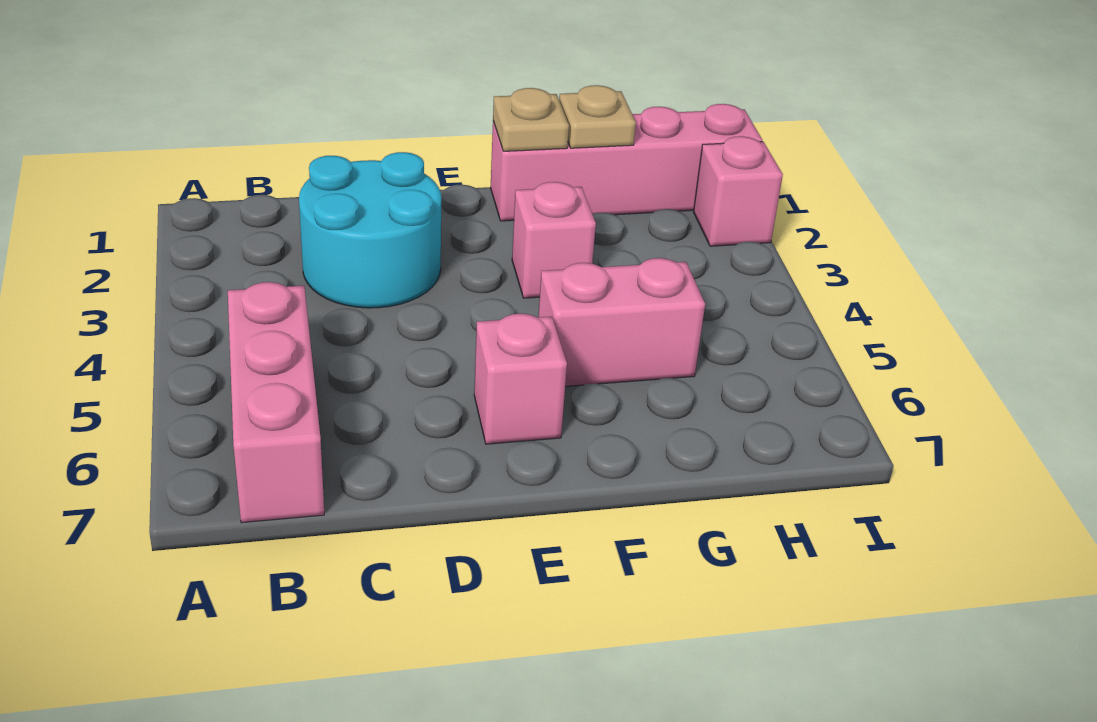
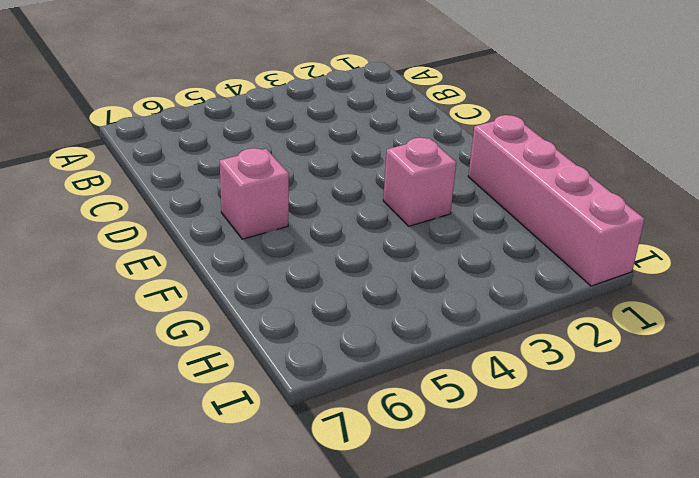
none -> pink 1x3 brick [228,282,324,523]
none -> cyan 2x2 round brick [299,152,441,308]

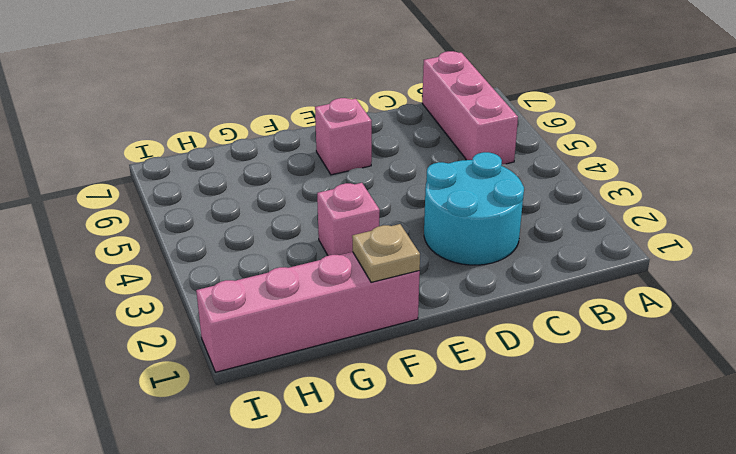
none -> pink 1x2 brick [538,258,705,386]
none -> pink 1x1 brick [693,136,783,246]

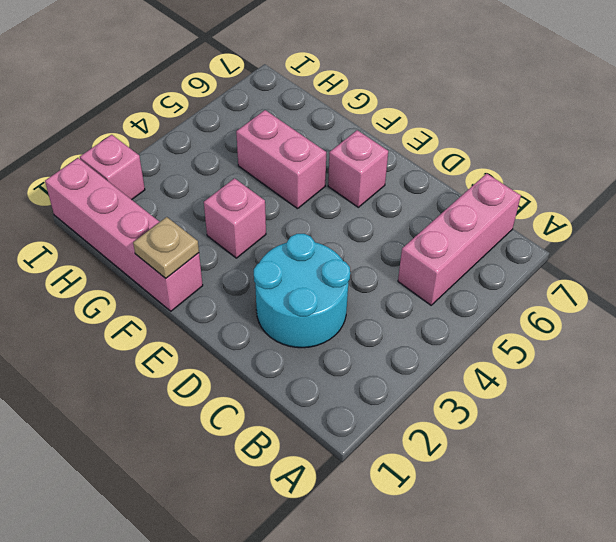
none -> tan 1x1 plate [559,85,636,148]

